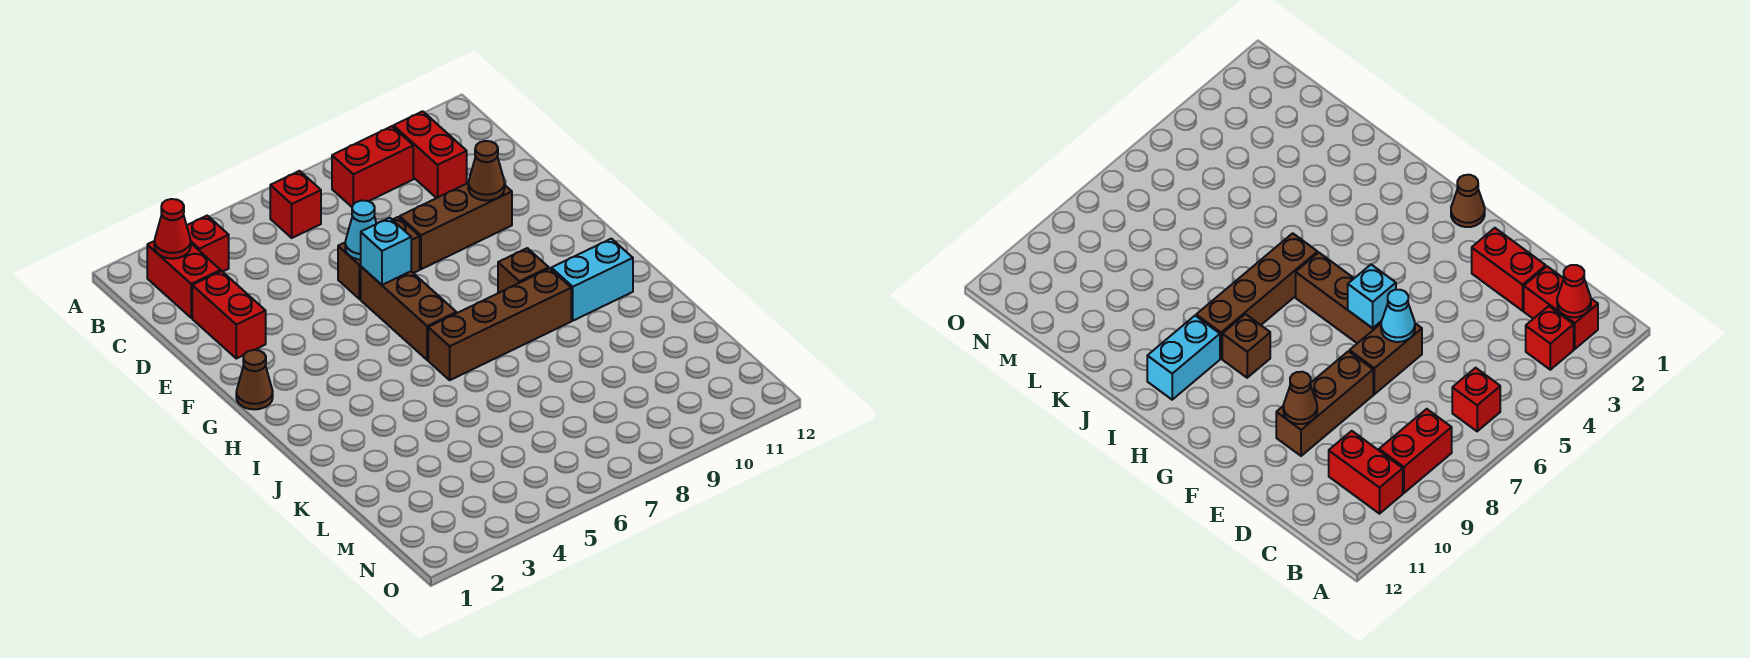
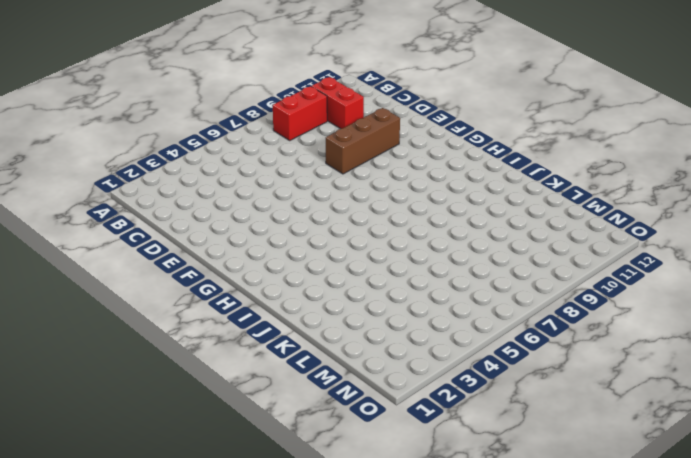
none -> red 1x2 brick [147,241,221,318]
none -> red 1x1 brick [187,216,229,272]
none -> red 1x1 brick [270,171,321,238]

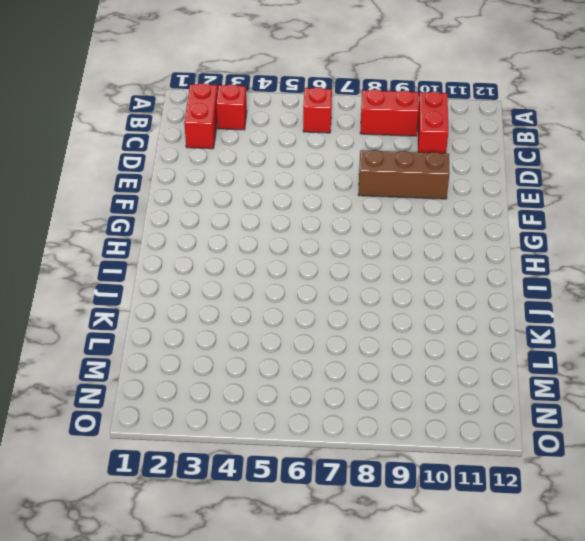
none -> red 1x2 brick [192,271,266,359]
none -> brown 1x2 brick [338,217,420,299]
none -> brown 1x3 brick [361,267,456,360]

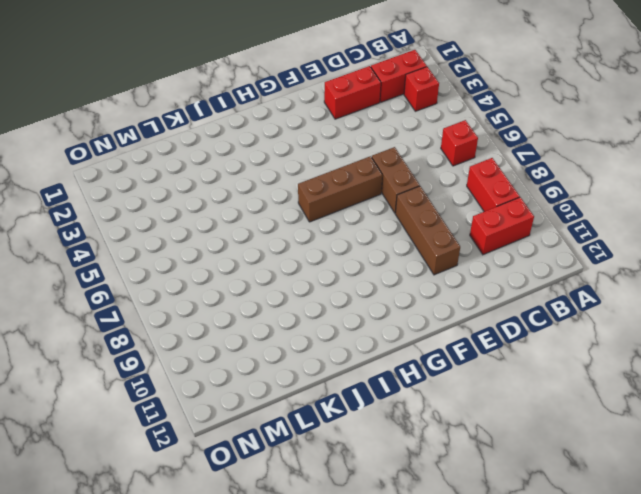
none -> brown 1x1 cone [236,350,273,409]
none -> brown 1x1 brick [498,248,549,293]
none -> brown 1x4 brick [428,268,571,380]

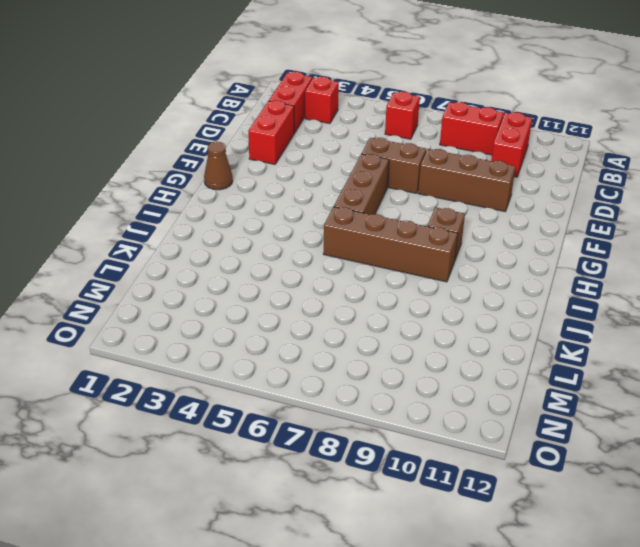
none -> cyan 1x2 brick [551,239,633,321]
none -> red 1x1 cone [154,199,191,259]
none -> cyan 1x1 cone [345,200,376,260]

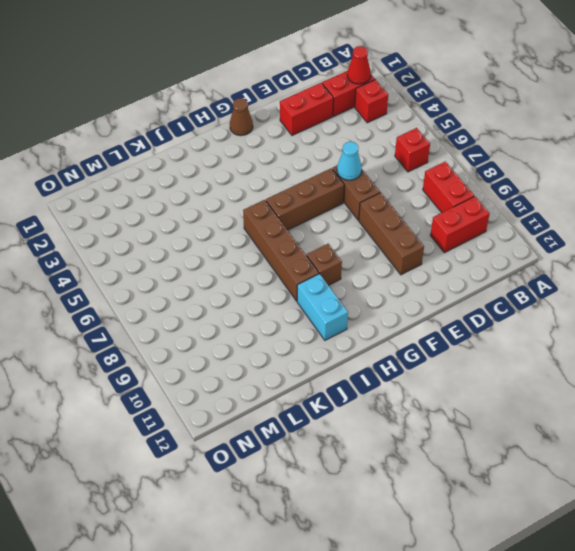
none -> brown 1x1 cone [468,141,505,201]
none -> cyan 1x1 brick [361,218,411,285]

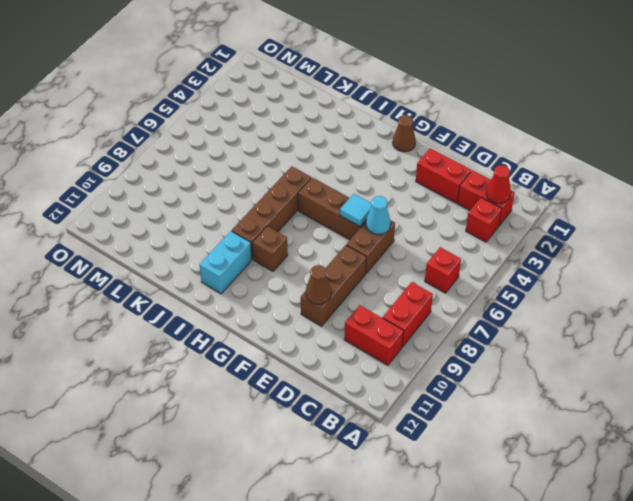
cyan 1x1 tile [340,194,372,226] -> cyan 1x1 brick [361,218,411,285]

